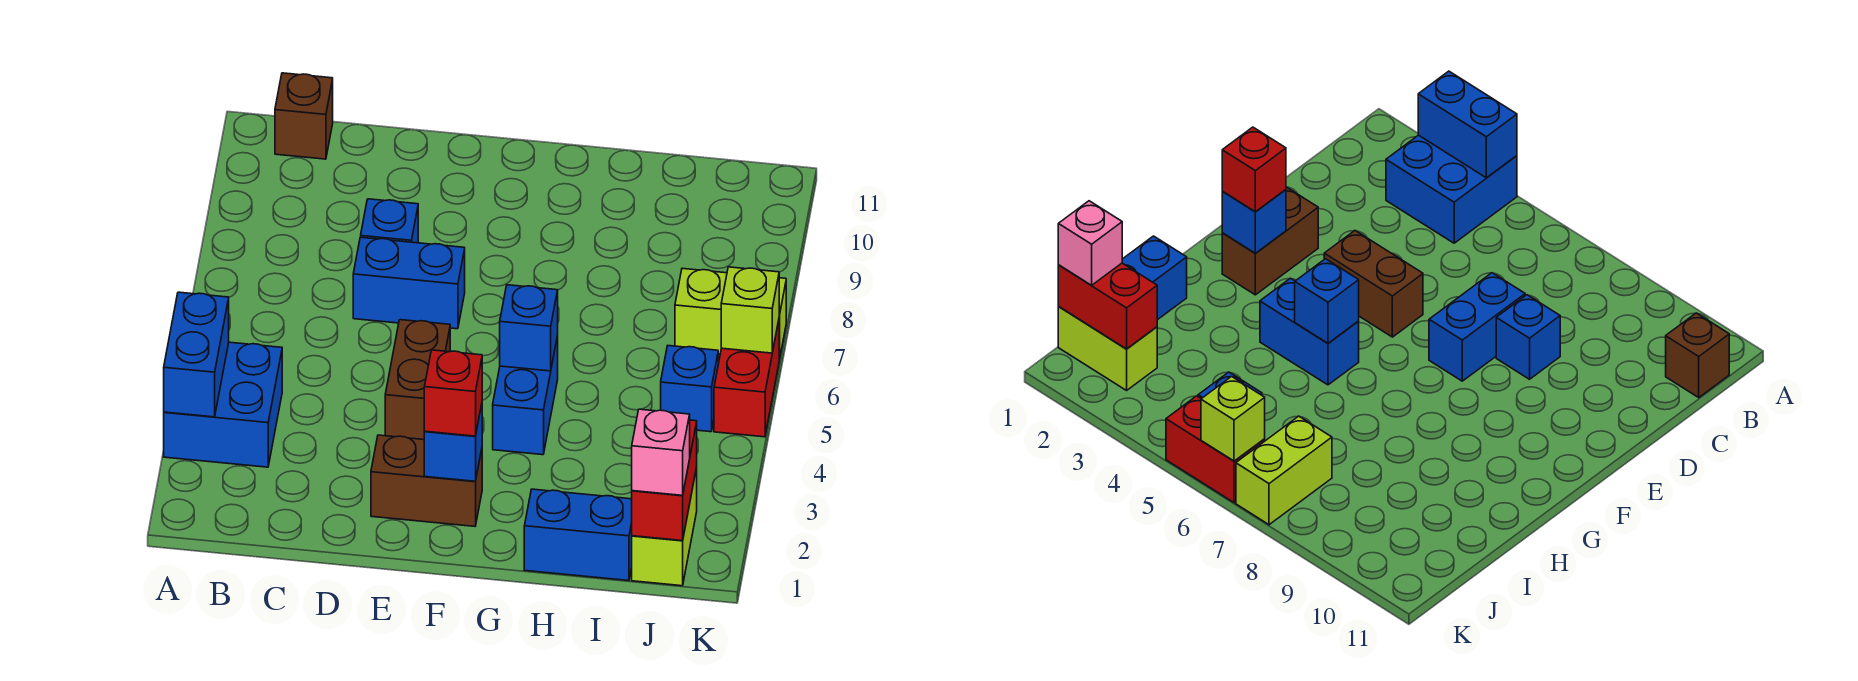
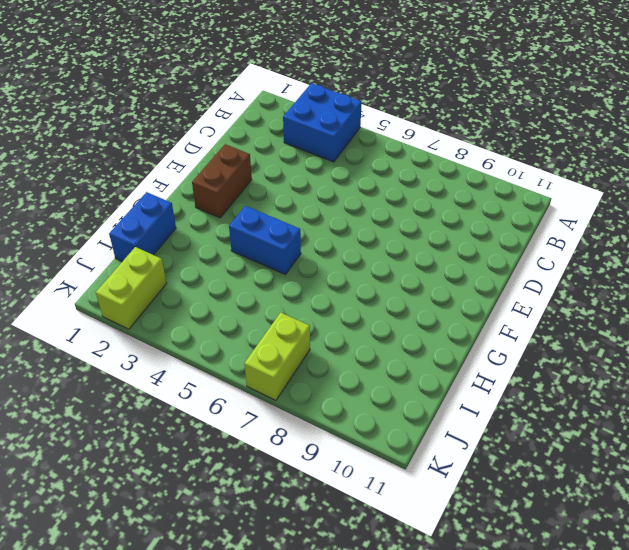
lime 1x2 brick [96,247,167,329] -> lime 1x2 brick turned to [632,468,697,586]
none -> brown 1x1 brick [275,73,333,159]
none -> blue 1x2 brick [353,237,465,329]
none -> blue 1x1 brick [361,199,418,243]

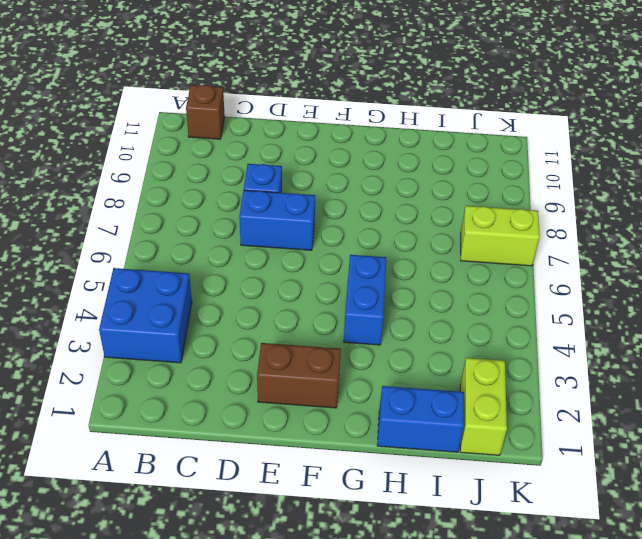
none -> brown 1x2 brick [385,320,450,440]
none -> blue 1x1 brick [661,346,718,432]
none -> red 1x2 brick [714,321,779,437]

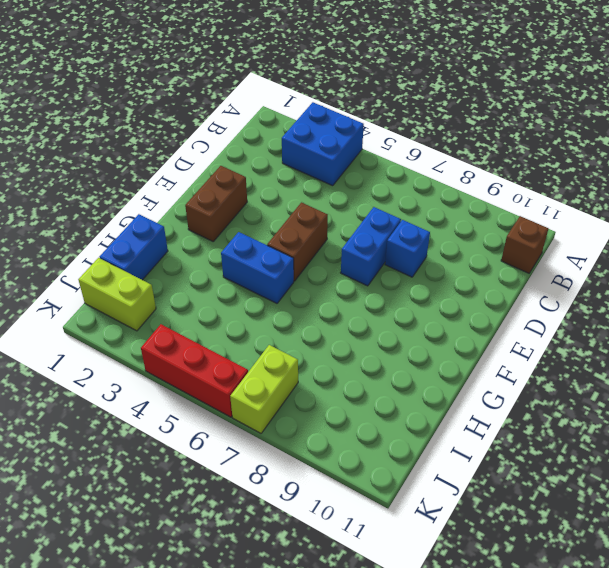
brown 1x2 brick [267,202,328,281] -> brown 1x2 brick turned to [385,320,450,440]
red 1x3 brick [141,324,248,417] -> red 1x2 brick [714,321,779,437]
none -> blue 1x1 brick [661,346,718,432]
none -> blue 1x2 brick [164,292,229,417]
none -> blue 1x1 brick [424,404,482,481]

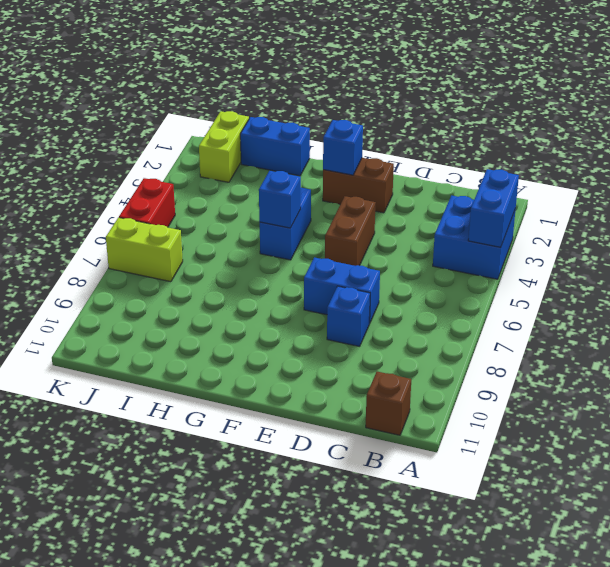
none -> blue 1x1 brick [661,346,718,432]
none -> red 1x2 brick [632,420,697,541]
none -> lime 1x1 brick [721,267,779,353]

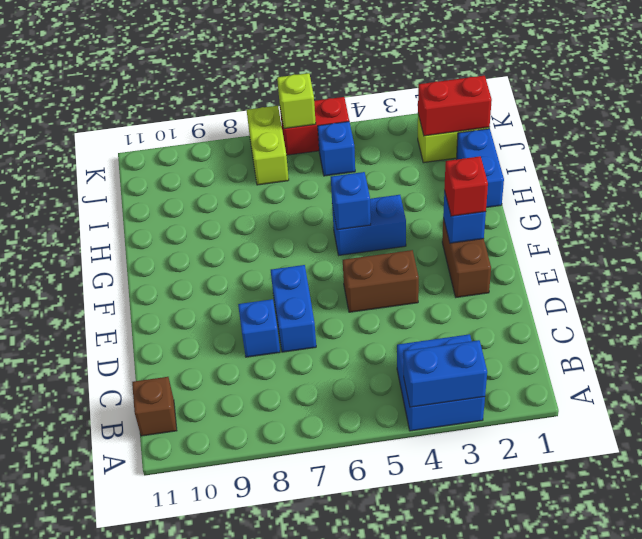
none -> pink 1x1 brick [632,409,690,495]

